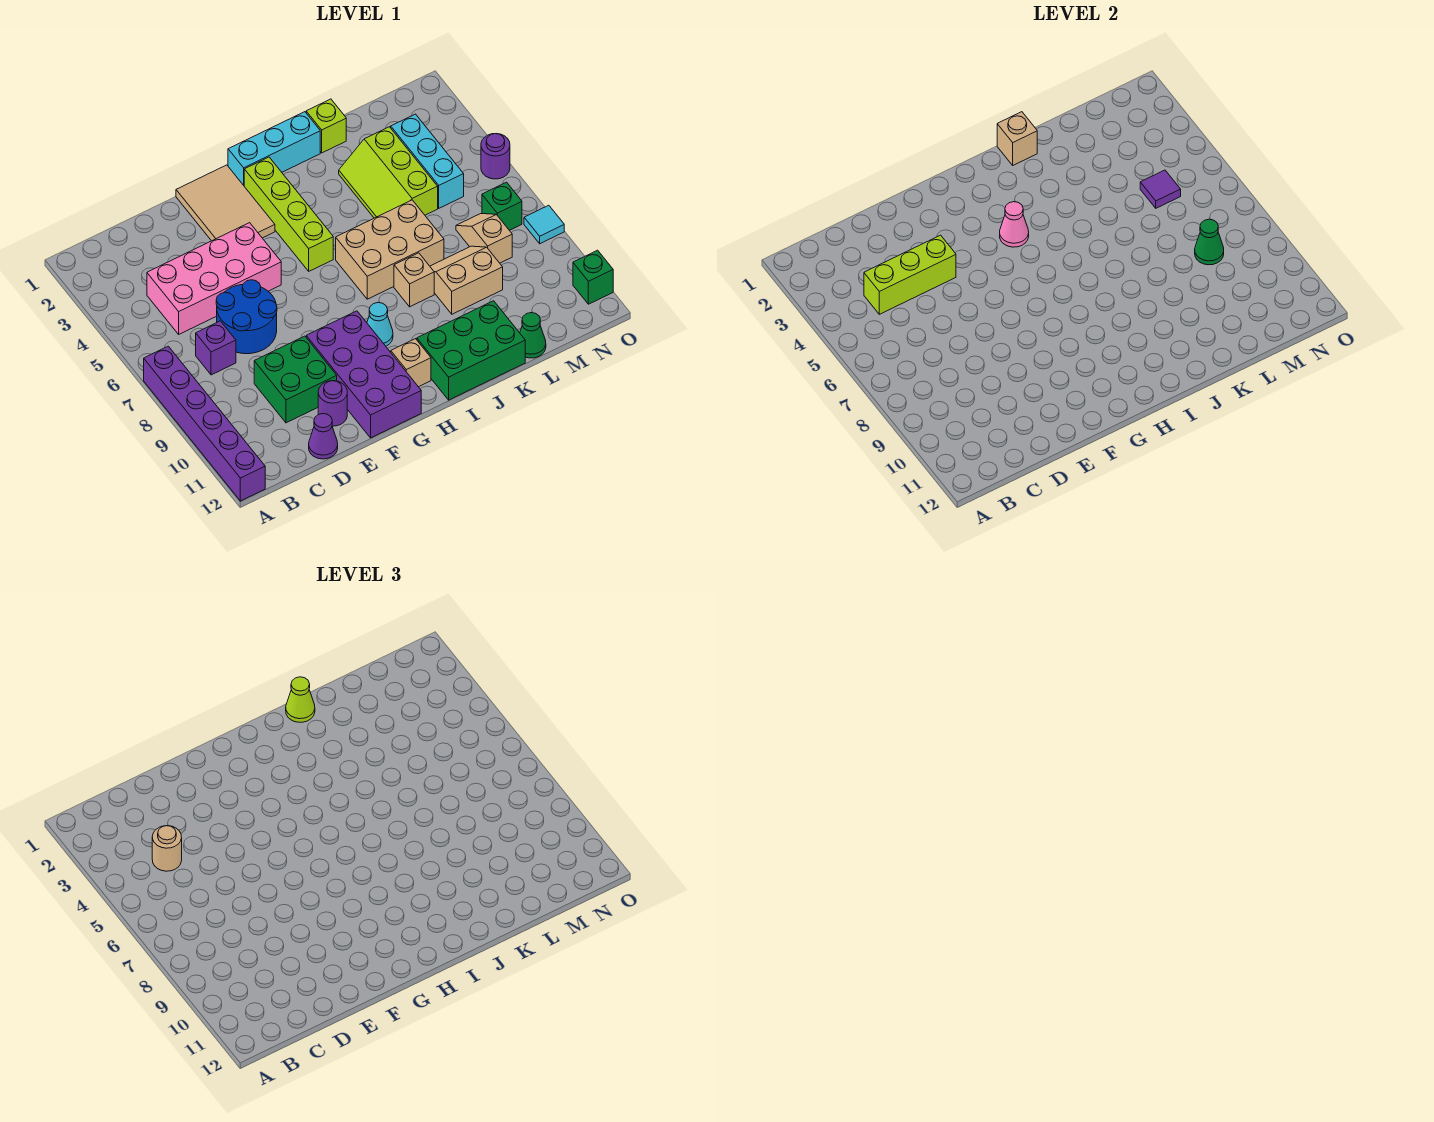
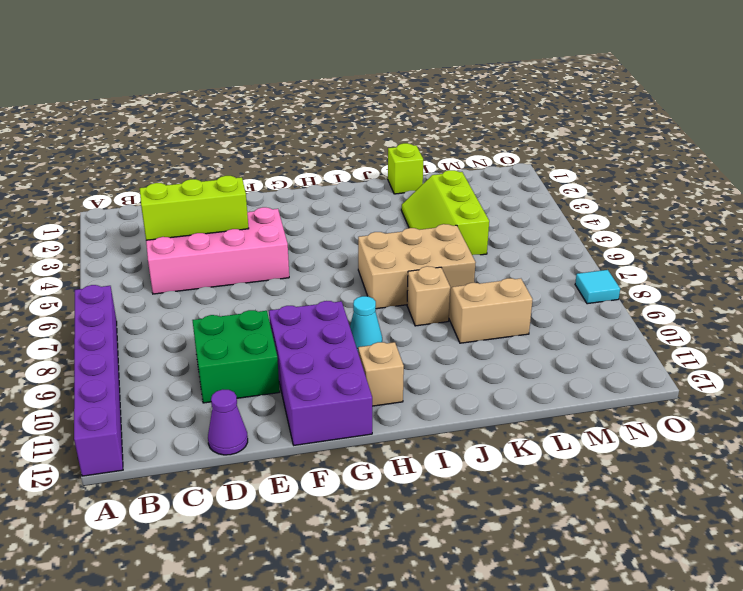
none -> purple 1x1 brick [196,321,236,375]
none -> blue 2x2 round brick [216,280,277,354]
none -> purple 1x1 round brick [318,381,347,426]
none -> tan 2x3 tile [176,165,275,241]

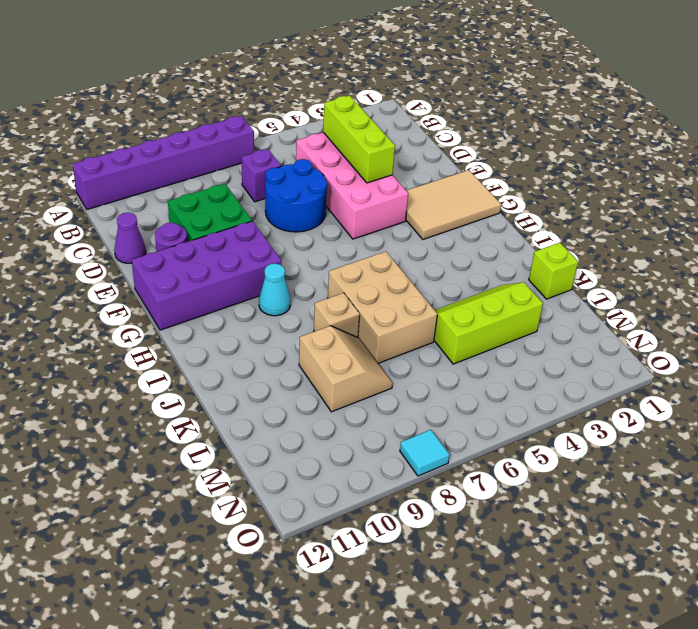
none -> cyan 1x3 brick [228,112,320,185]
none -> lime 1x4 brick [244,157,333,271]
none -> tan 1x1 brick [391,339,431,387]
none -> green 2x3 brick [417,301,525,400]

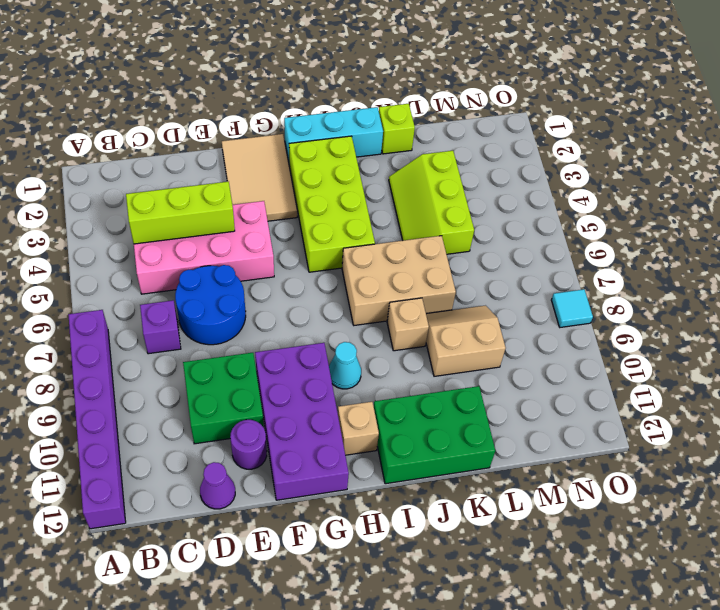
lime 2x4 brick [289,136,375,272] -> lime 1x4 brick [244,157,333,271]
none -> green 1x1 cone [520,313,546,358]
none -> cyan 1x3 brick [391,114,464,208]
none -> tan 1x2 slope [456,214,512,263]
none -> green 1x1 brick [482,182,522,230]

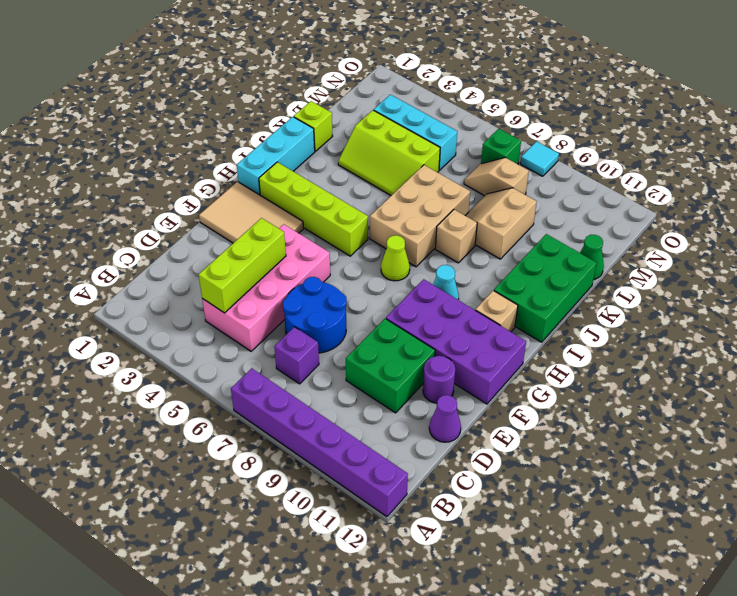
lime 1x1 cone [381,235,410,281] -> lime 1x1 cone moved to [286,677,315,722]
none -> purple 1x1 round brick [481,134,510,179]
none -> green 1x1 brick [573,250,613,304]
none -> pink 1x1 cone [1000,202,1029,247]
none -> tan 1x1 brick [997,112,1037,165]

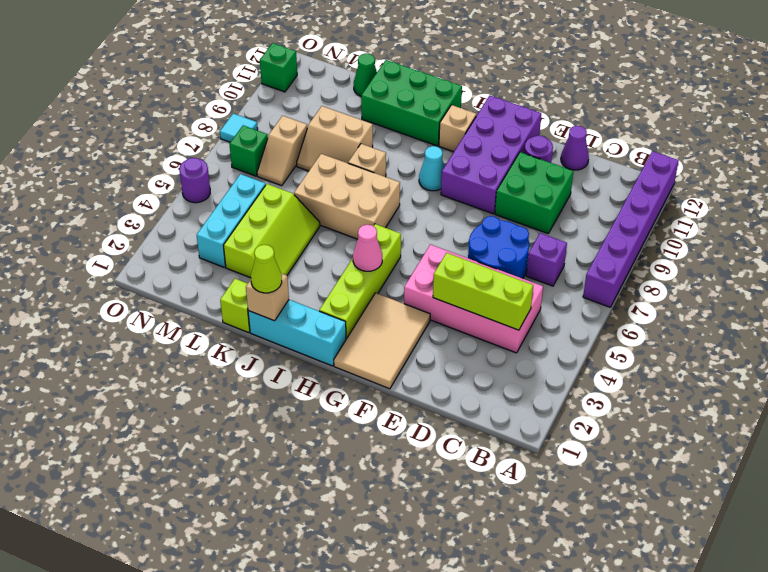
none -> purple 1x1 tile [1140,170,1181,208]
none -> green 1x1 cone [1195,219,1224,265]
none -> tan 1x1 round brick [152,826,182,871]

